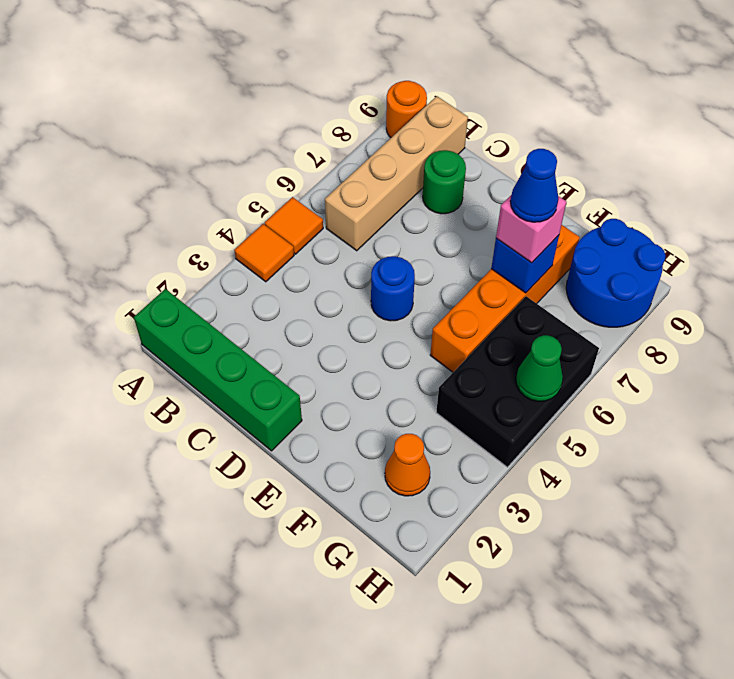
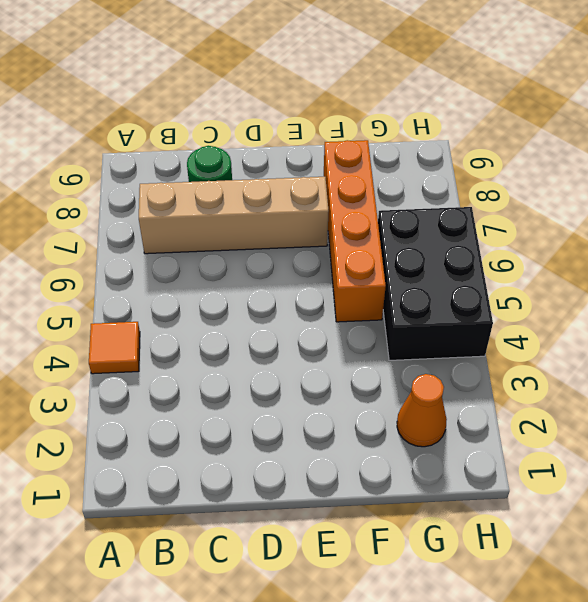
tan 1x4 brick [139,177,329,254] -> tan 1x4 brick turned to [325,96,468,251]
none -> green 1x4 brick [134,289,302,451]
none -> orange 1x1 tile [265,197,323,254]
none -> orange 1x1 round brick [386,81,427,137]

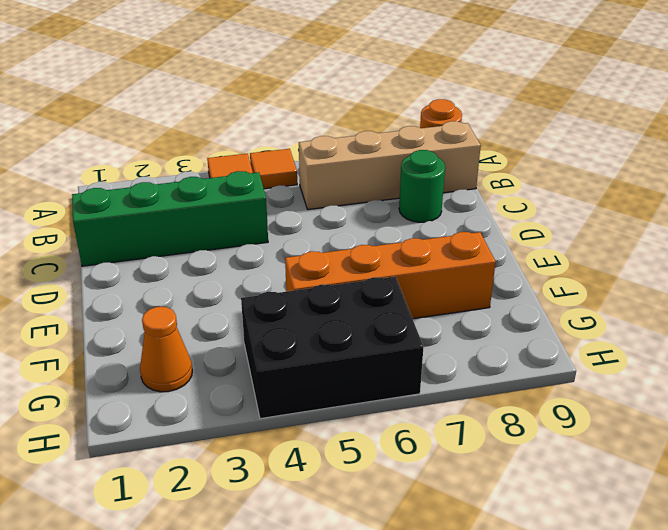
green 1x4 brick [72,171,268,266] -> green 1x4 brick turned to [134,289,302,451]
none -> blue 1x1 round brick [371,256,415,321]
none -> blue 2x2 round brick [566,219,665,327]
none -> blue 1x1 brick [491,235,559,293]

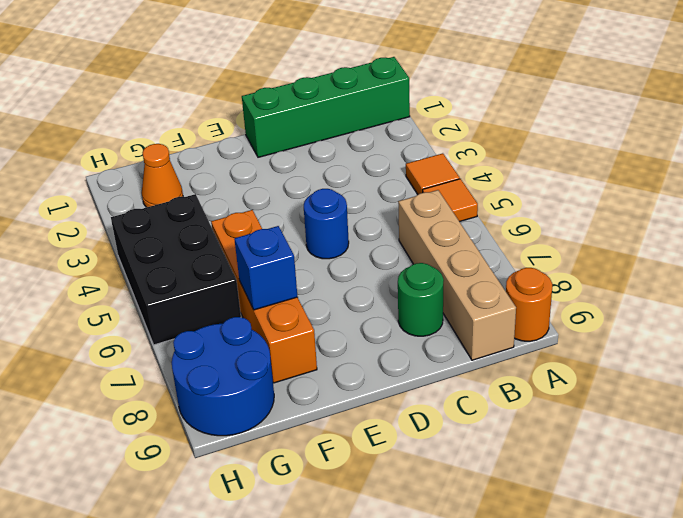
none -> green 1x1 cone [516,335,563,401]
none -> pink 1x1 brick [496,196,566,263]
none -> blue 1x1 cone [510,149,559,222]

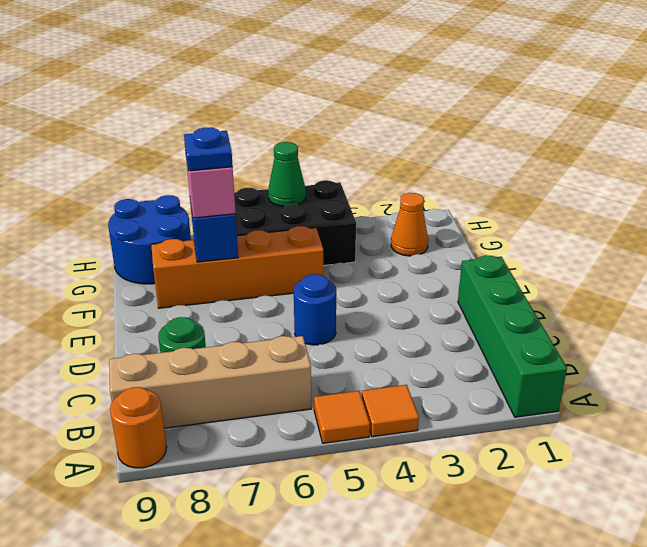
blue 1x1 plate [184,128,233,171] -> blue 1x1 cone [510,149,559,222]

